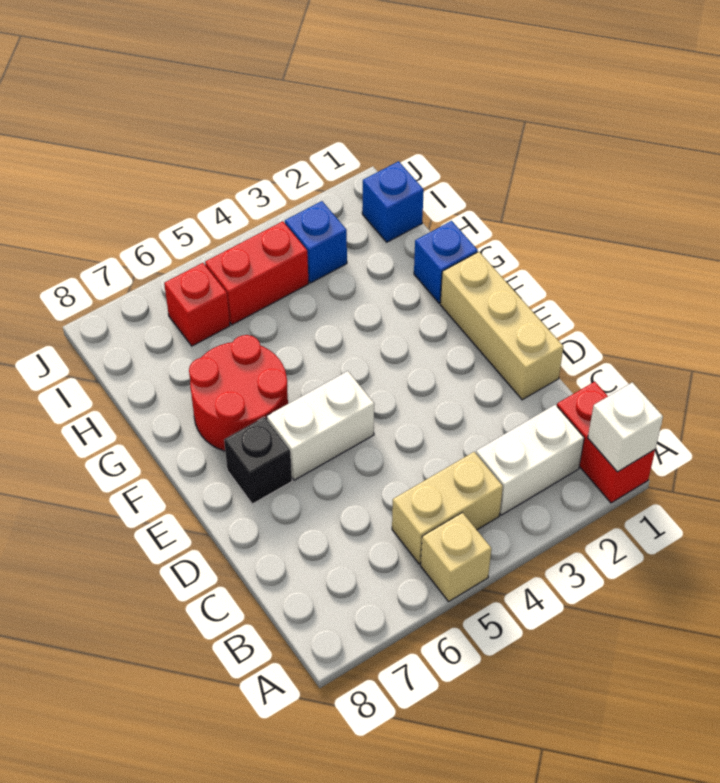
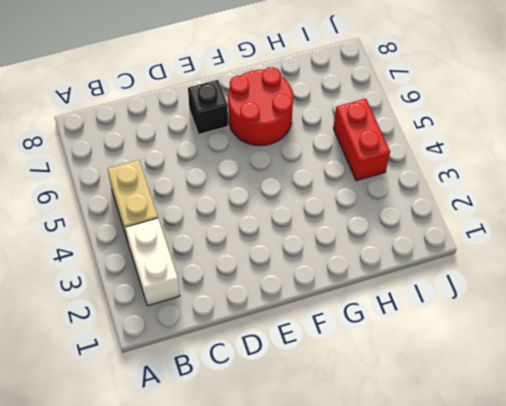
none -> red 1x2 brick [557,382,655,503]
none -> tan 1x1 brick [421,513,491,601]
none -> tan 1x3 brick [440,252,563,400]

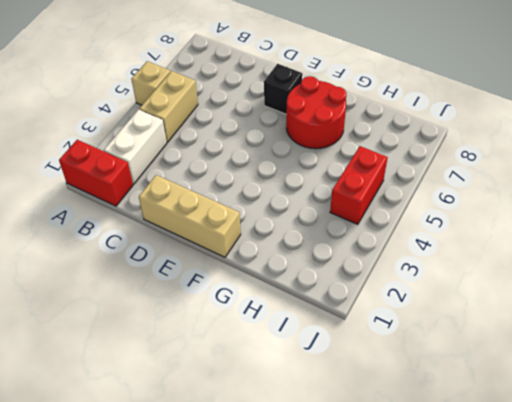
none -> white 1x2 brick [267,371,374,480]
none -> blue 1x1 brick [414,221,478,303]
none -> blue 1x1 brick [362,161,424,242]

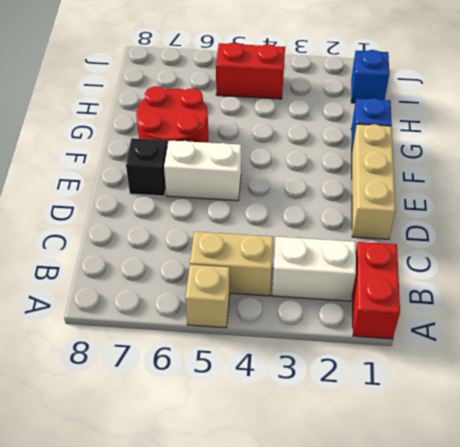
none -> blue 1x1 brick [285,201,347,283]
none -> red 1x1 brick [164,263,230,346]
none -> white 1x1 brick [588,382,663,472]

